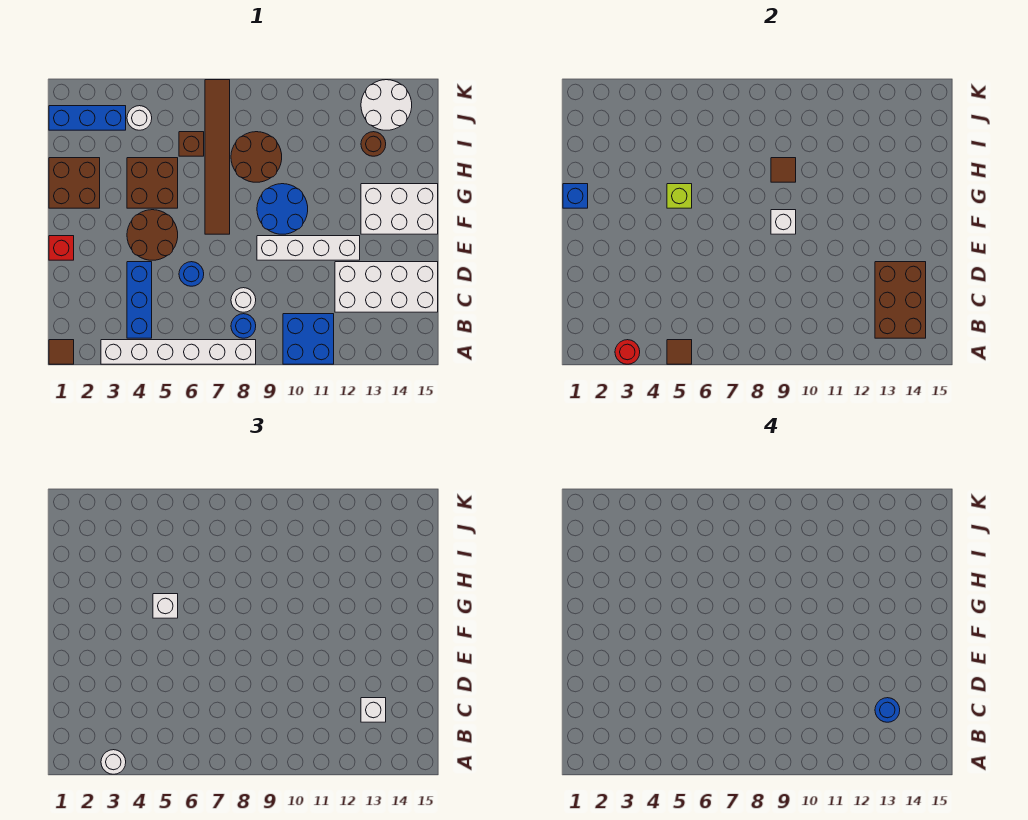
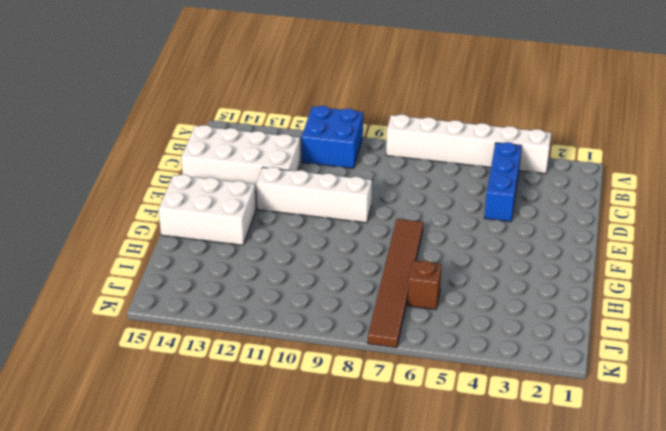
none -> brown 1x1 tile [49,340,74,364]
none -> blue 1x1 round brick [231,314,256,338]
none -> white 1x1 round brick [231,288,256,312]
none -> blue 1x1 round brick [179,262,204,286]

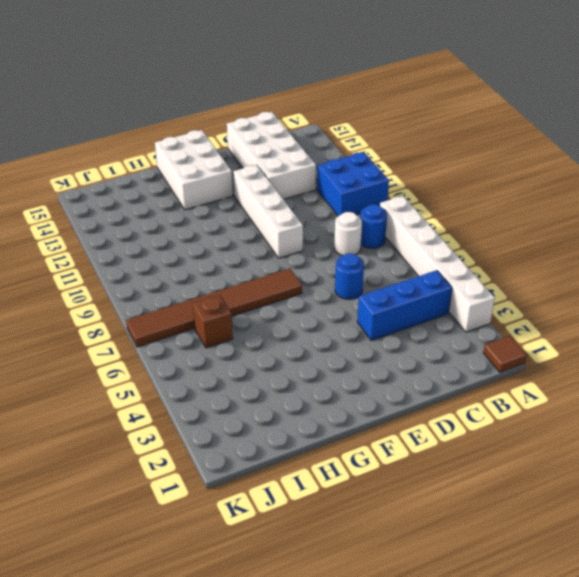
none -> red 1x1 brick [49,236,74,260]
none -> brown 2x2 round brick [127,210,178,260]
none -> blue 2x2 round brick [257,184,308,234]
none -> brown 2x2 brick [49,158,100,208]

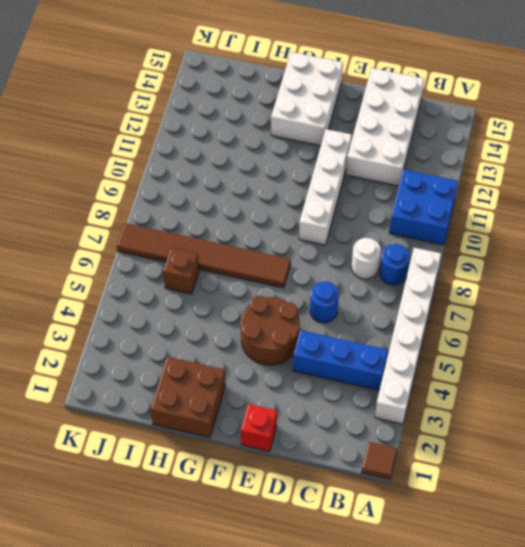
none -> blue 2x2 round brick [257,184,308,234]
none -> brown 2x2 brick [127,158,178,208]
none -> brown 2x2 round brick [231,132,282,182]
none -> brown 1x1 round brick [361,132,386,156]

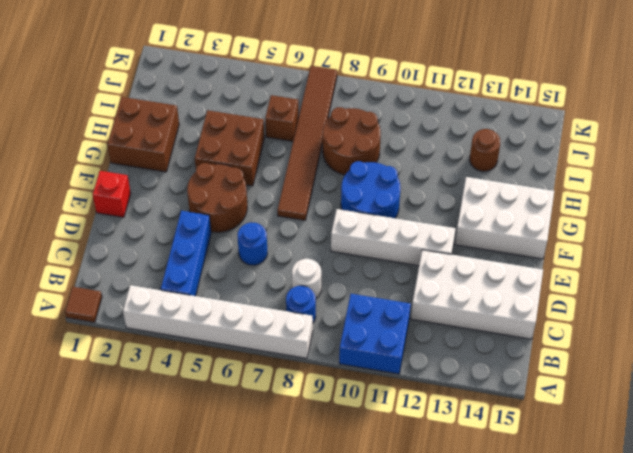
none -> blue 1x3 brick [49,106,126,130]
none -> white 1x1 round brick [127,106,152,130]
none -> white 2x2 round brick [361,80,412,130]
none -> red 1x1 round brick [615,340,640,364]

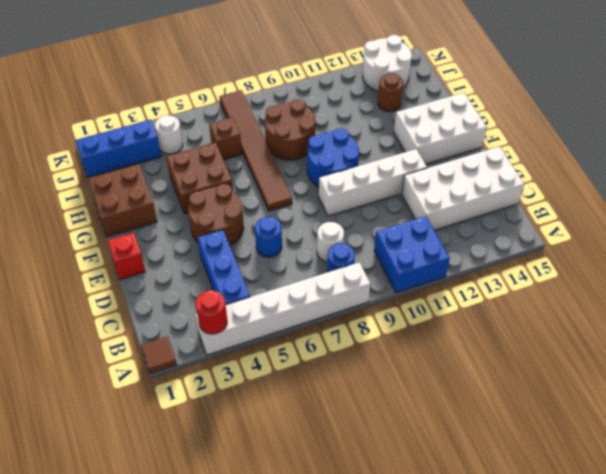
none -> brown 1x1 tile [667,340,692,364]
none -> brown 2x3 brick [875,262,926,338]
none -> white 1x1 brick [771,210,796,234]
none -> blue 1x1 brick [563,184,588,208]

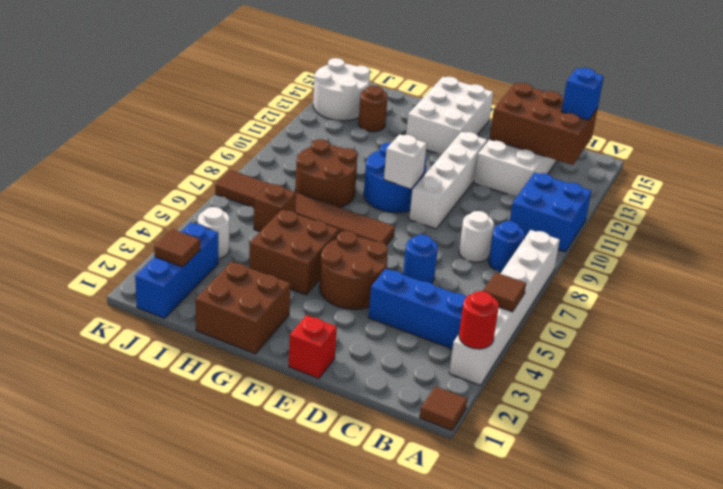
blue 1x1 brick [561,68,604,120] -> blue 1x1 brick moved to [563,184,588,208]
brown 1x1 tile [154,229,200,267] -> brown 1x1 tile moved to [771,158,796,182]
none -> lime 1x1 brick [667,184,692,208]
none -> white 1x1 round brick [101,750,126,774]
none -> white 1x1 brick [361,698,386,722]
none -> white 1x1 brick [153,594,178,618]

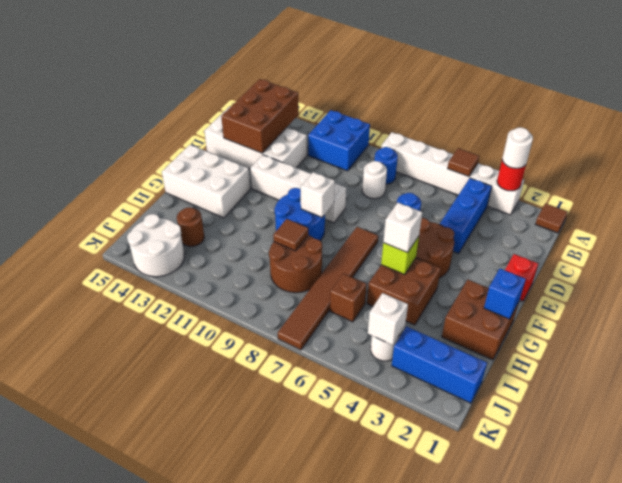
white 1x1 brick [368,293,408,345] -> white 1x1 brick moved to [361,698,386,722]
none -> blue 1x1 round brick [875,698,900,722]

